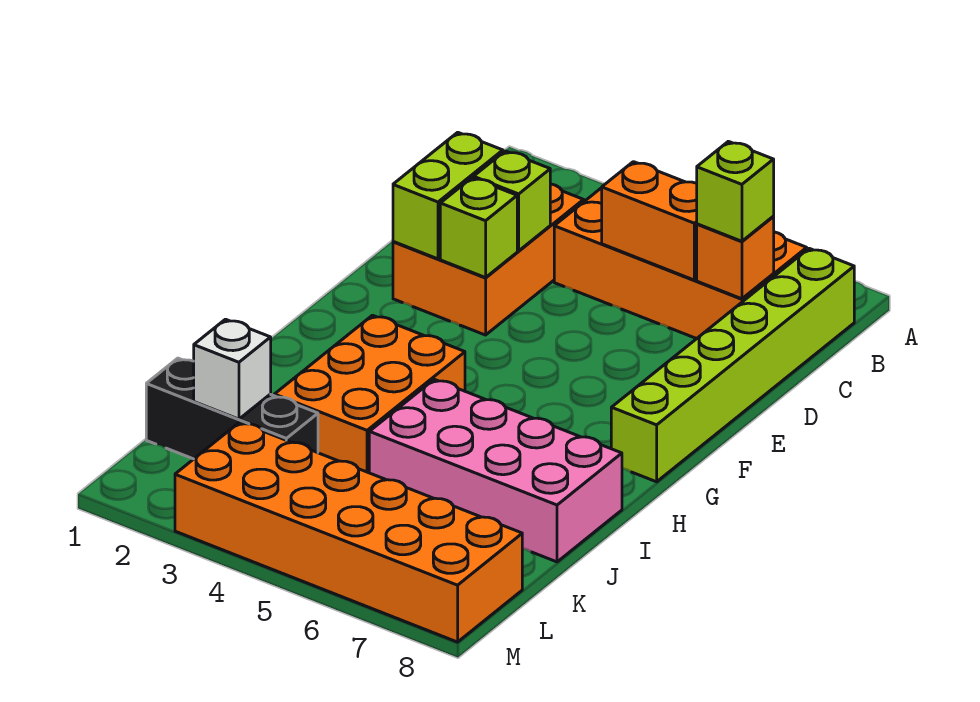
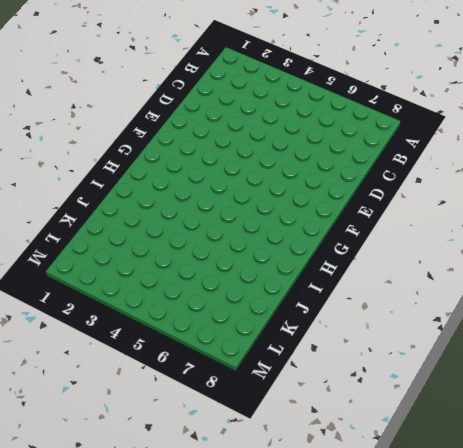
none -> orange 2x4 brick [554,188,807,339]
none -> lime 1x6 brick [611,248,854,482]
none -> orange 2x3 brick [393,184,584,335]

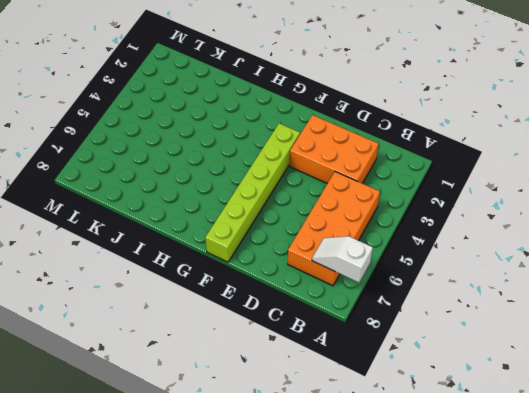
white 1x2 slope [312,236,373,282] -> none
lime 1x6 brick [205,123,300,262] -> lime 1x6 brick turned to [611,248,854,482]
none -> orange 2x3 brick [274,315,465,473]
none -> pink 2x4 brick [369,379,622,562]
none -> black 1x3 brick [146,358,318,459]

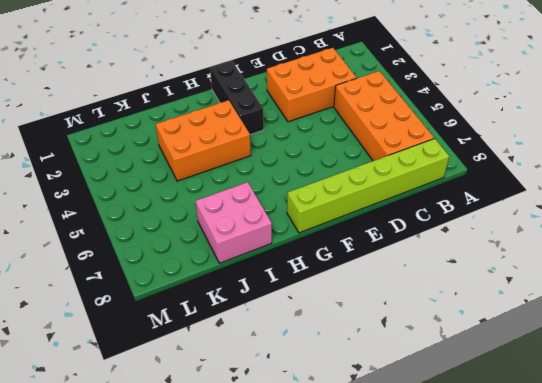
black 1x3 brick [210,61,264,135] -> black 1x3 brick moved to [146,358,318,459]
pink 2x2 brick [196,182,272,263] -> pink 2x4 brick [369,379,622,562]
none -> orange 2x6 brick [175,422,522,642]
none -> orange 1x2 brick [602,162,697,280]
none -> orange 1x1 brick [697,217,774,299]

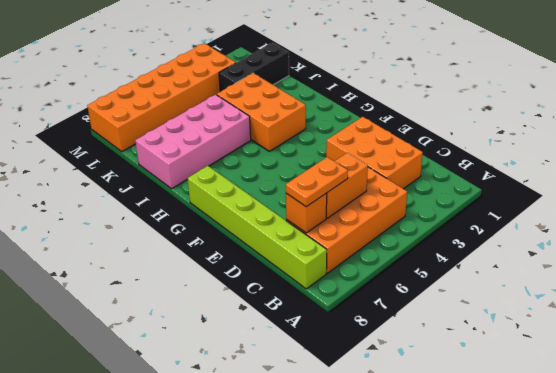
orange 1x2 plate [286,157,348,207] -> lime 1x1 brick [697,141,774,241]
none -> lime 1x2 brick [393,132,503,259]
none -> lime 1x1 brick [474,151,550,251]
none -> lime 1x1 brick [440,178,517,278]

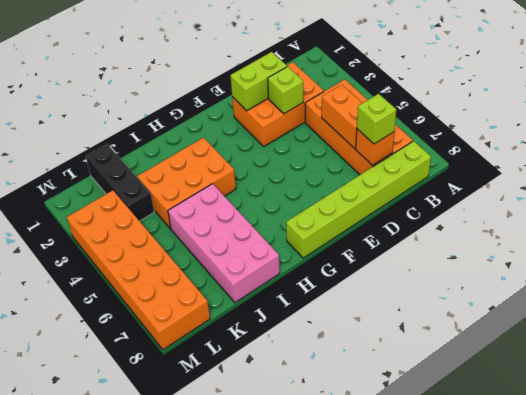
none -> lime 1x1 brick [440,178,517,278]
none -> white 1x1 brick [194,319,271,419]

